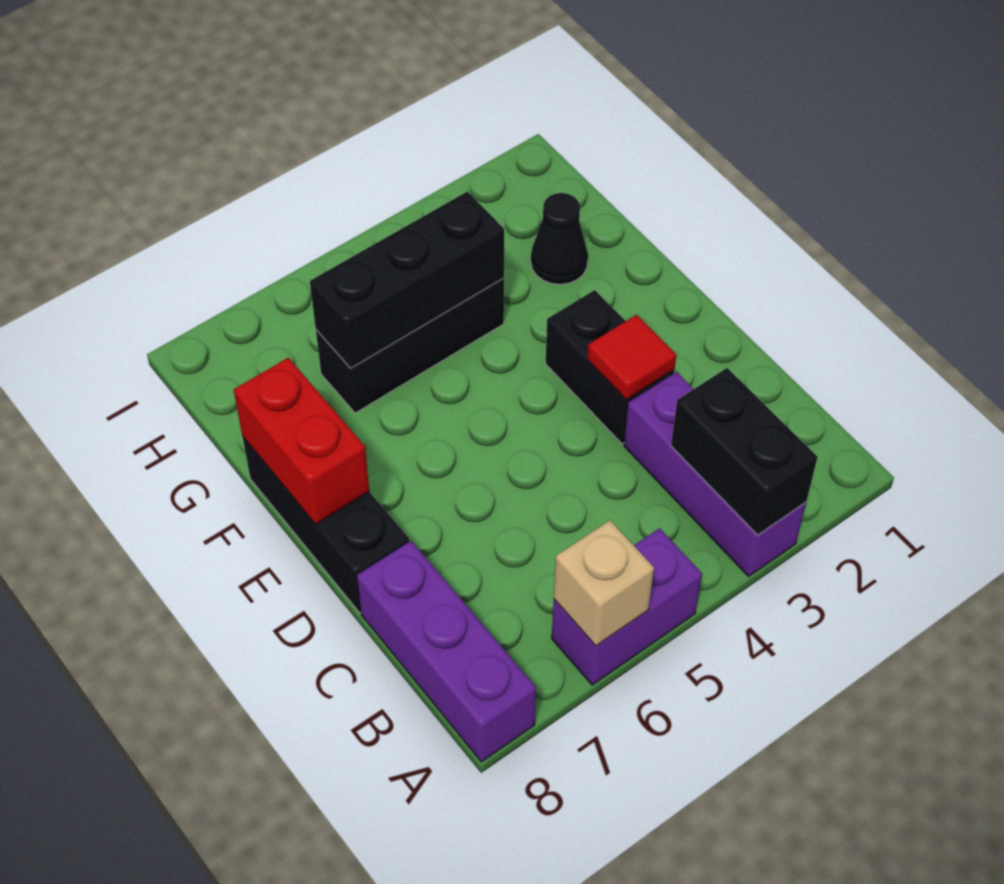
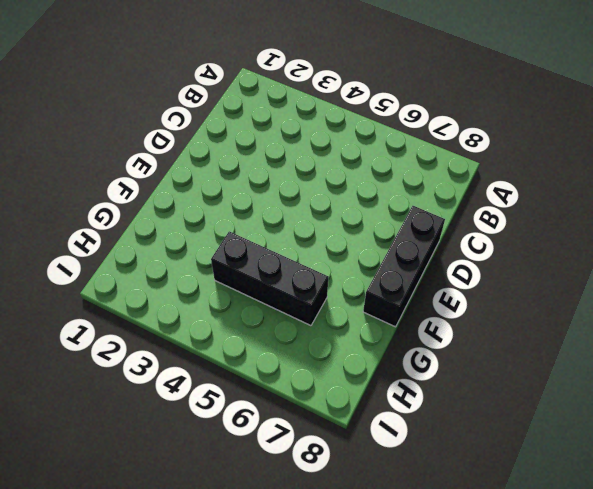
none -> purple 1x3 brick [624,372,806,576]
none -> purple 1x2 brick [552,528,702,685]
none -> purple 1x3 brick [357,541,536,762]

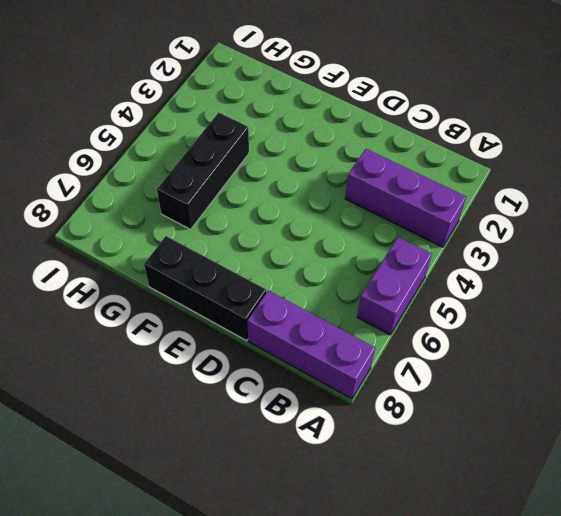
none -> black 1x2 brick [546,290,674,444]
none -> black 1x1 cone [531,193,588,284]
none -> black 1x2 brick [671,368,818,535]

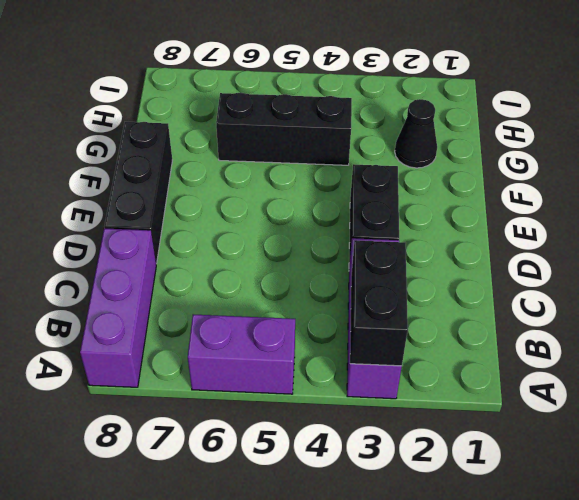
none -> tan 1x1 brick [554,520,654,646]
none -> red 1x1 tile [587,315,676,400]
none -> red 1x2 brick [234,358,369,524]

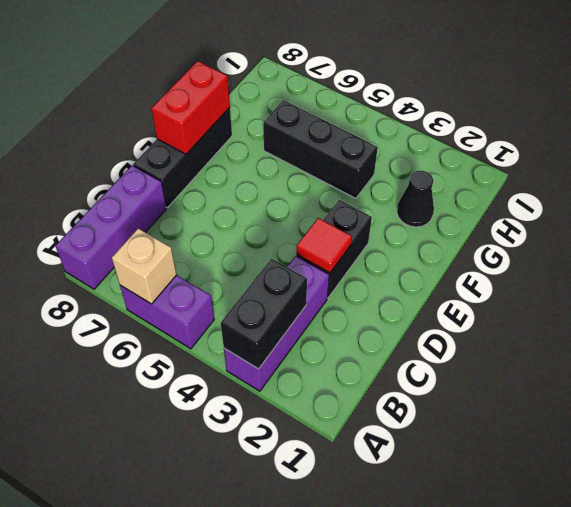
none -> black 1x3 brick [310,191,504,368]

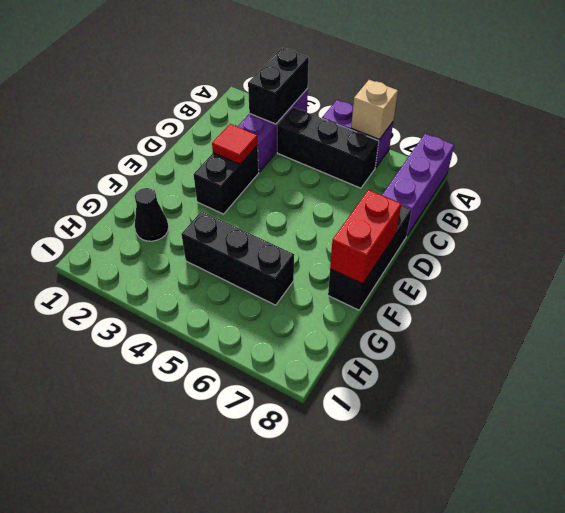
black 1x3 brick [277,107,379,188] -> black 1x3 brick moved to [310,191,504,368]

